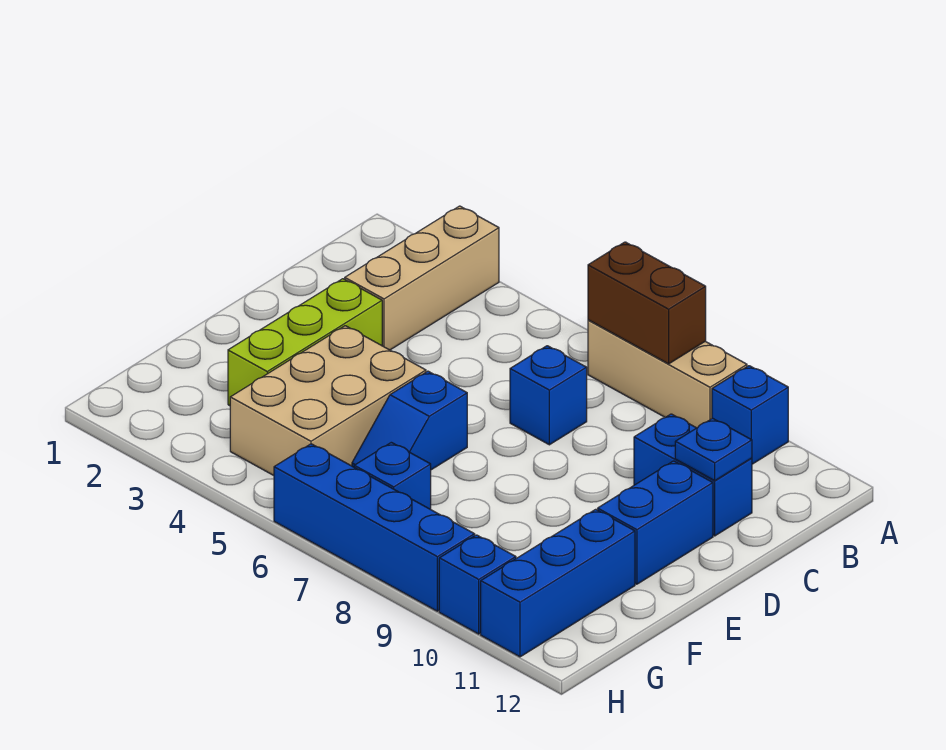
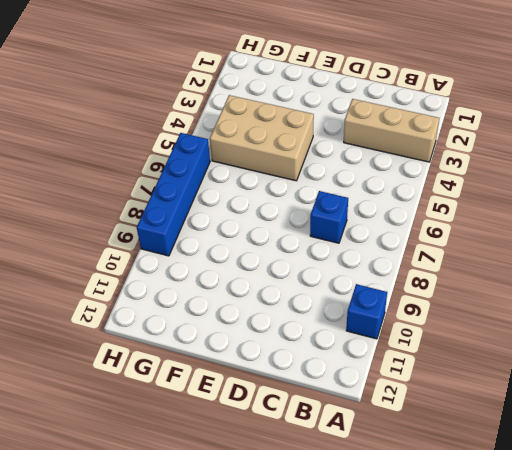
none -> tan 1x3 brick [588,320,747,428]
none -> blue 1x2 brick [634,414,752,536]
none -> lime 1x3 brick [228,279,382,406]

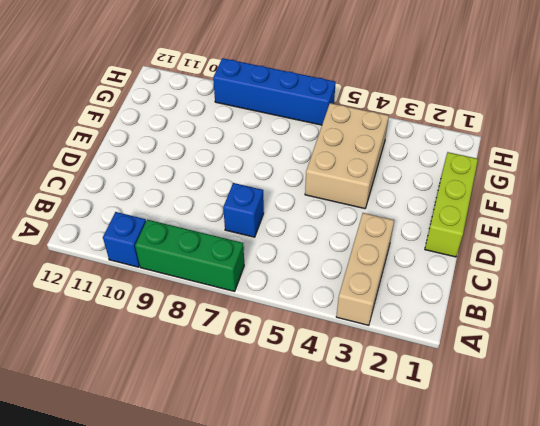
green 1x3 brick [135,220,244,291] -> tan 1x3 brick [588,320,747,428]
lime 1x3 brick [425,152,478,257] -> lime 1x3 brick moved to [228,279,382,406]
none -> blue 1x2 brick [634,414,752,536]
none -> blue 1x2 brick [598,461,713,584]
none -> blue 1x2 slope [352,371,467,470]

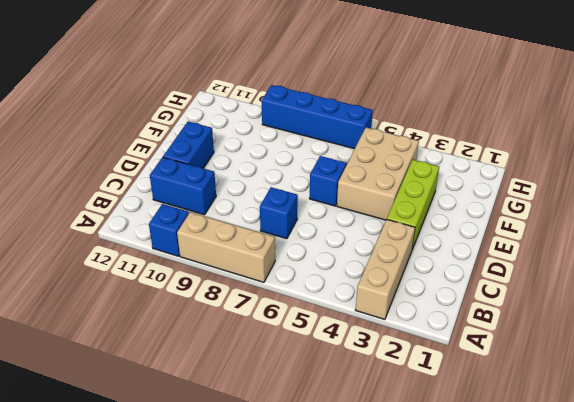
none -> blue 1x3 brick [481,509,635,657]
none -> blue 1x1 brick [354,442,431,509]
none -> blue 1x1 brick [439,535,516,634]

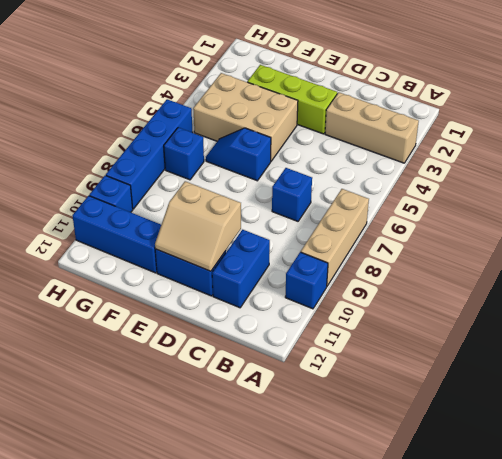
tan 2x2 slope [155,181,241,271] -> none
none -> brown 1x2 brick [588,242,706,364]
none -> blue 1x1 plate [675,418,752,480]

